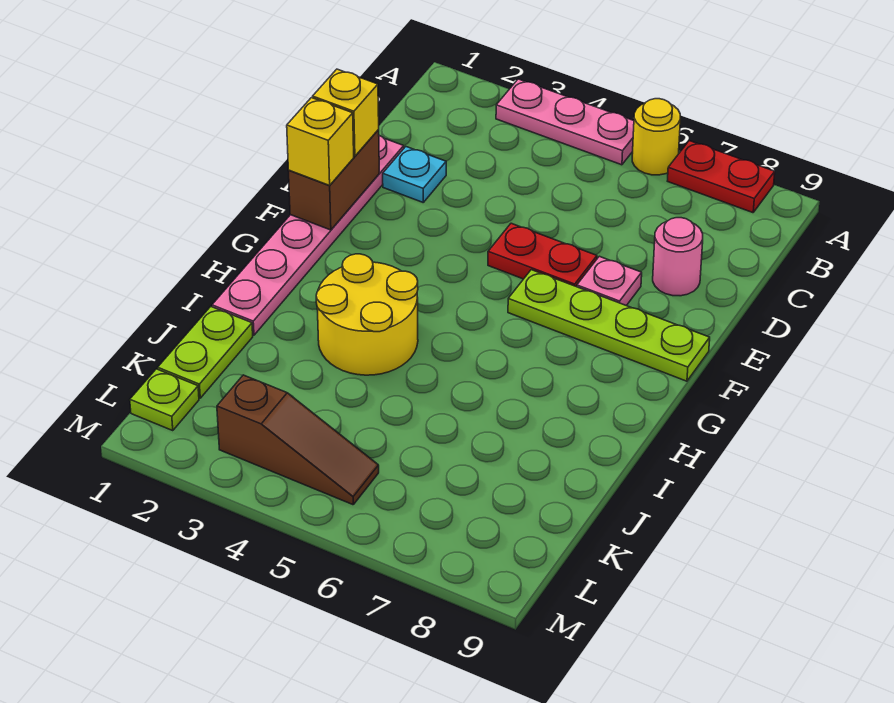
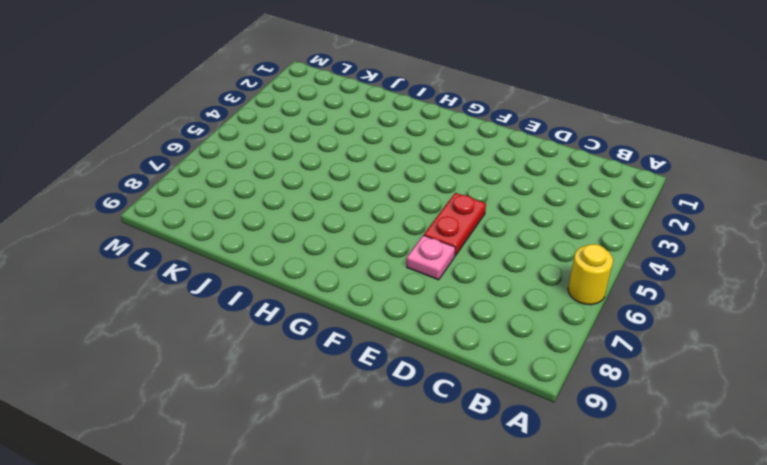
none -> pink 1x3 plate [496,79,634,165]
none -> red 1x2 plate [668,141,775,213]
none -> pink 1x6 plate [212,135,404,335]

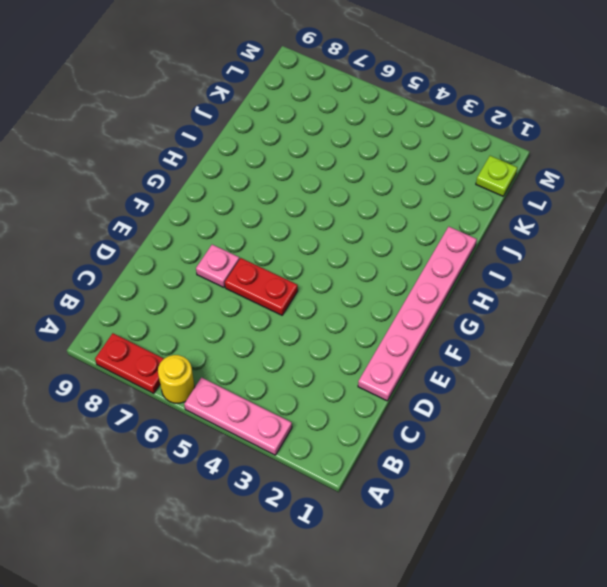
none -> cyan 1x1 plate [383,147,446,202]
none -> pink 1x1 round brick [653,218,703,296]
none -> lime 1x4 plate [508,270,710,381]

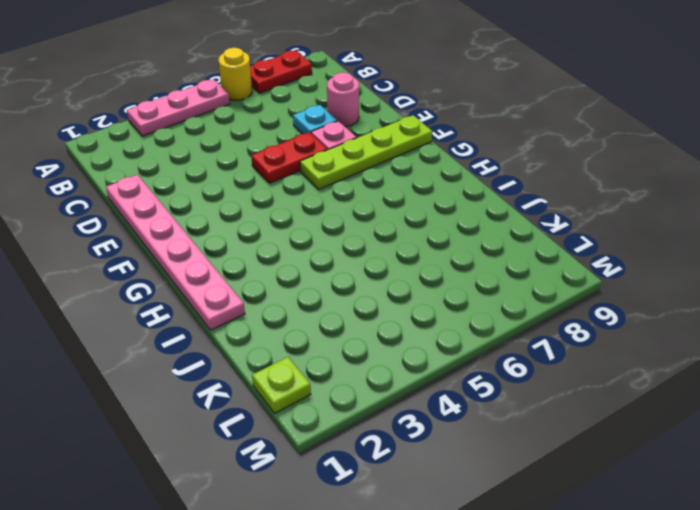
cyan 1x1 plate [293,105,337,134] -> cyan 1x1 plate moved to [383,147,446,202]
none -> yellow 2x2 round brick [316,254,418,375]
none -> lime 1x2 plate [158,307,253,398]
none -> brown 1x3 slope [217,375,379,505]

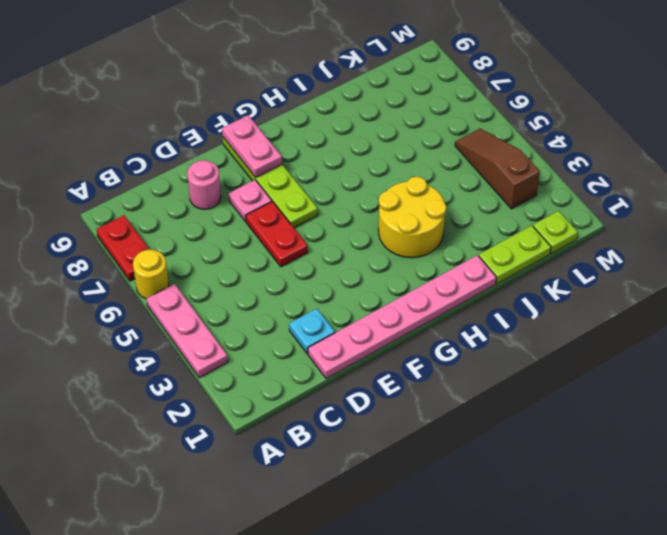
pink 1x2 plate [222,115,282,177] -> none
none -> brown 1x2 brick [289,130,379,230]
none -> yellow 1x1 brick [313,69,379,156]
none -> yellow 1x1 brick [287,98,354,185]

